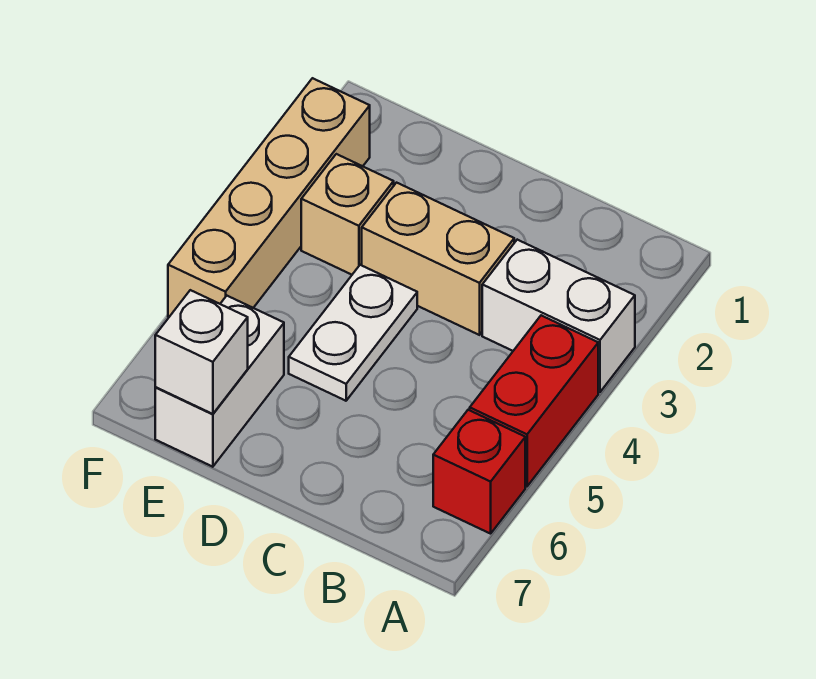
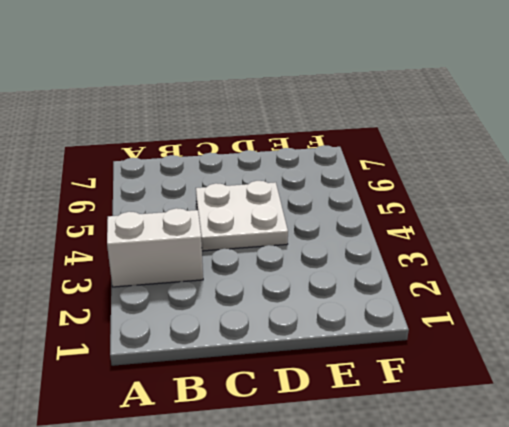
white 2x2 plate [196,181,288,251] -> white 1x2 plate [289,265,417,401]
none -> red 1x2 brick [470,315,598,486]
none -> red 1x1 brick [433,410,525,534]

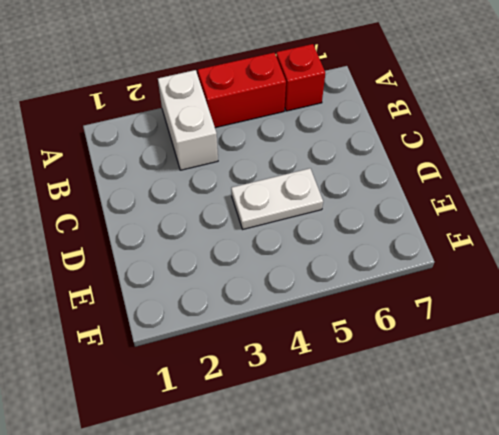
none -> tan 1x2 brick [362,183,514,335]
none -> tan 1x1 brick [301,154,394,275]

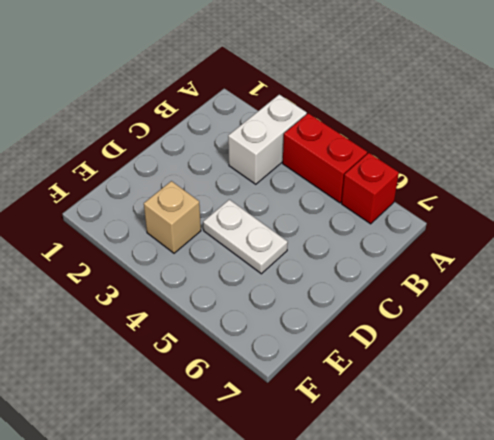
none -> tan 1x2 brick [362,183,514,335]
none -> white 1x2 brick [155,296,284,467]

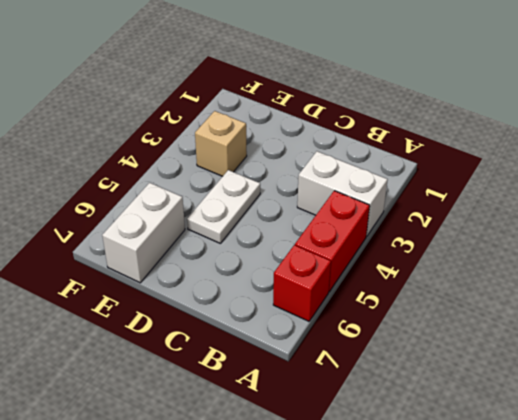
none -> tan 1x2 brick [362,183,514,335]
none -> tan 1x4 brick [168,78,370,317]

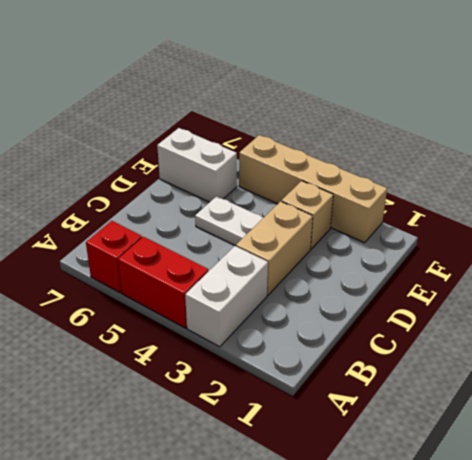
none -> white 1x1 brick [155,290,248,414]

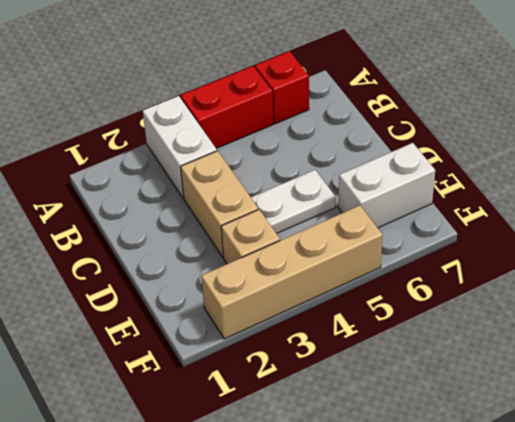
none -> white 1x1 brick [155,290,248,414]

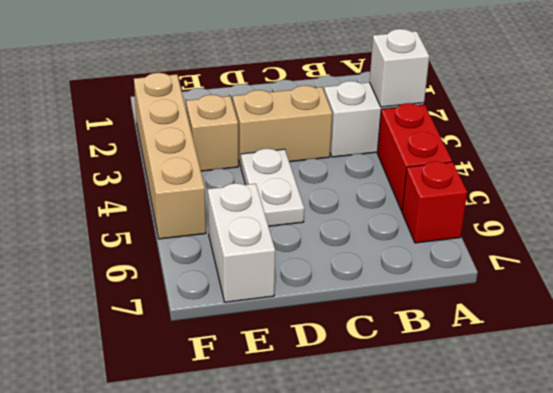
white 1x1 brick [370,29,429,107] -> white 1x1 brick moved to [155,290,248,414]

